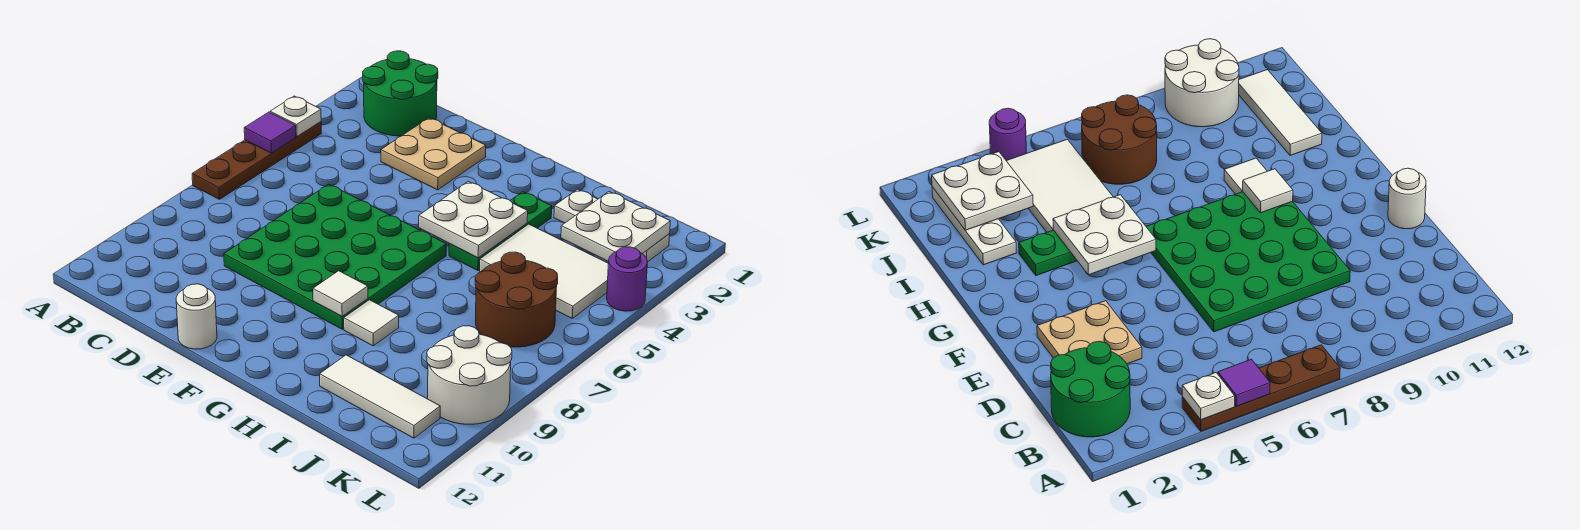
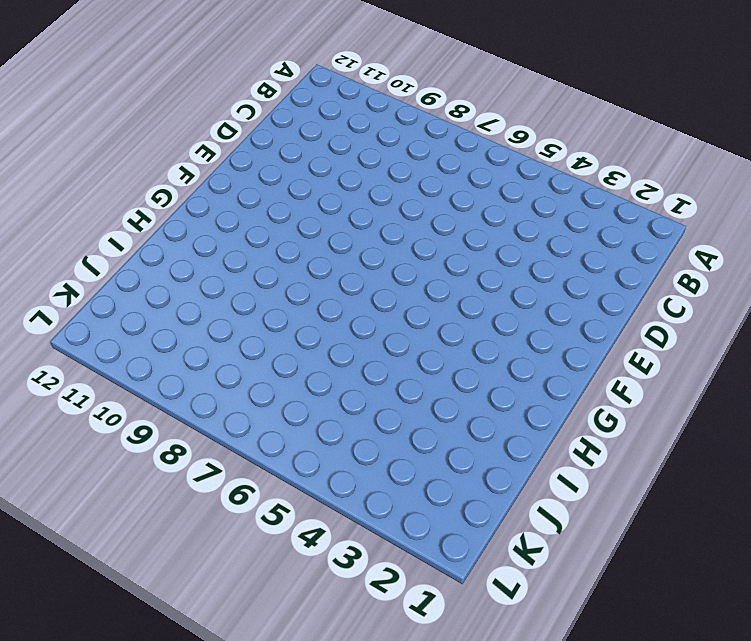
none -> brown 1x4 plate [192,122,321,199]
none -> green 2x2 round brick [363,51,438,136]
none -> tan 2x2 plate [381,118,486,190]

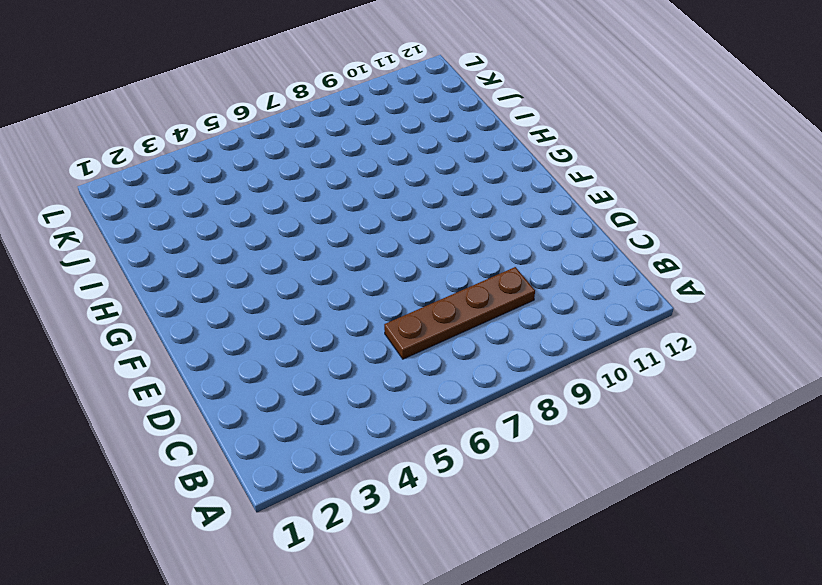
brown 1x4 plate [384,267,535,359] -> brown 1x4 plate moved to [192,122,321,199]
none -> green 2x2 round brick [363,51,438,136]
none -> tan 2x2 plate [381,118,486,190]
none -> green 4x4 plate [224,184,446,329]

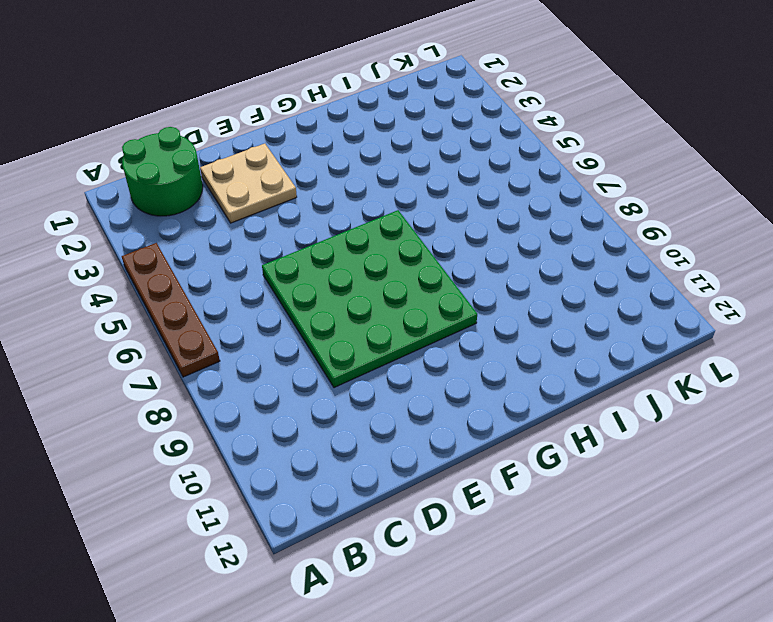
none -> white 1x1 round brick [176,284,217,349]
none -> green 1x3 plate [449,192,552,270]
none -> white 1x1 tile [344,300,399,346]

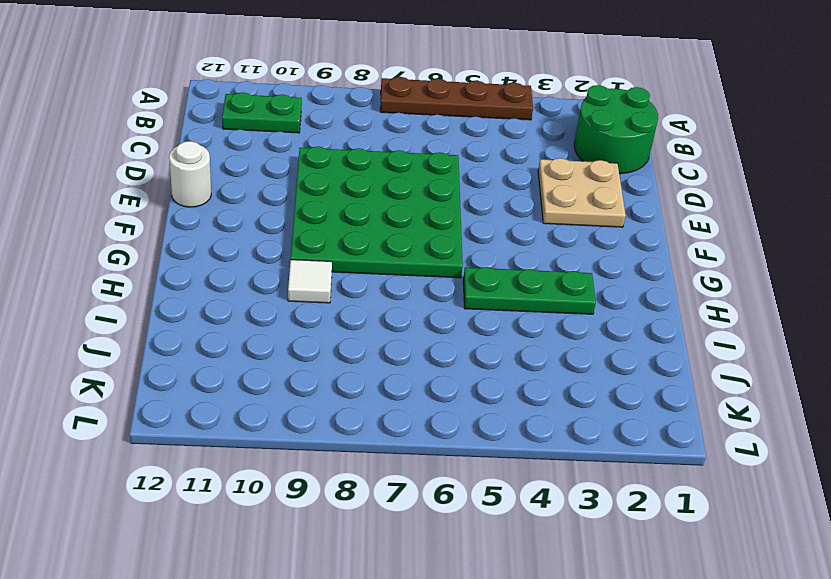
green 1x2 plate [222,92,302,133] -> none
none -> white 1x3 plate [554,189,670,262]
none -> white 2x3 tile [480,224,608,318]
none -> white 1x3 tile [320,355,440,438]

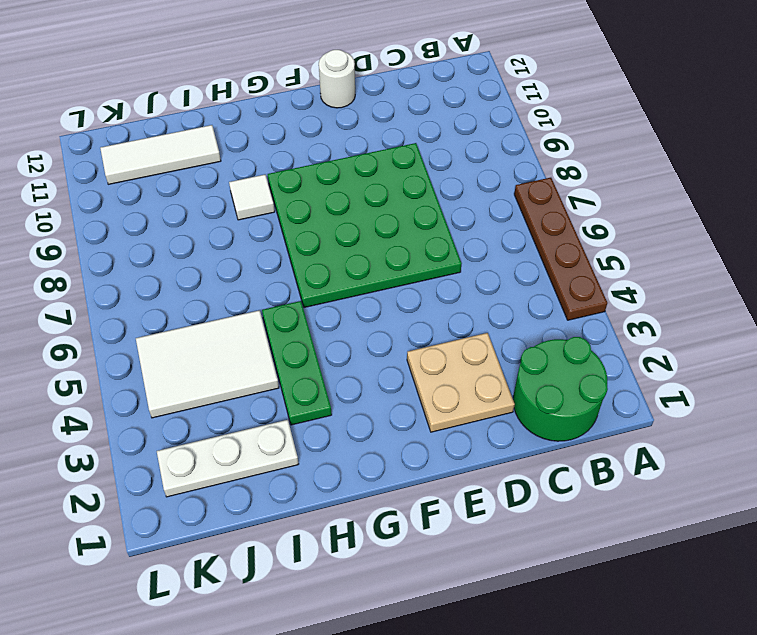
none -> brown 2x2 round brick [475,252,558,347]
none -> white 2x2 round brick [427,326,512,424]
none -> purple 1x1 round brick [607,247,647,311]

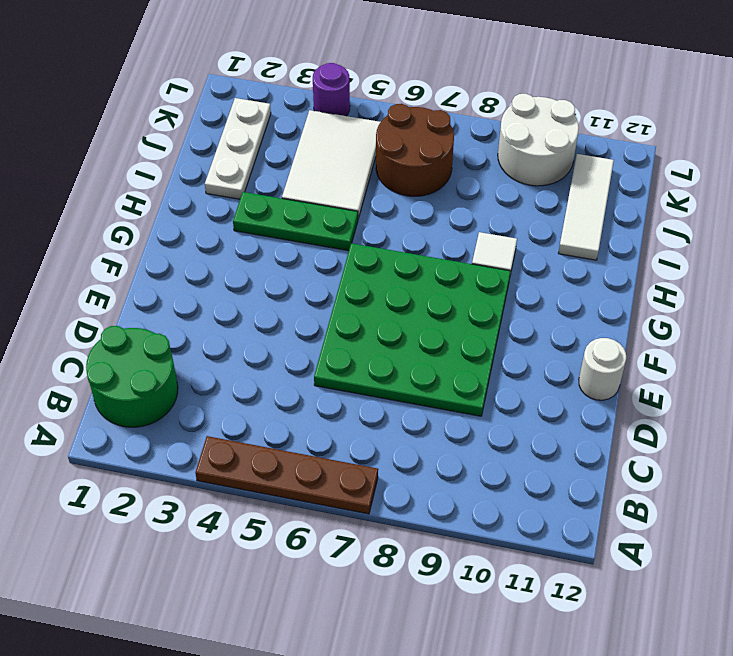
none -> tan 2x2 plate [381,118,486,190]
none -> white 1x1 plate [270,96,321,136]
none -> purple 1x1 tile [244,112,296,153]

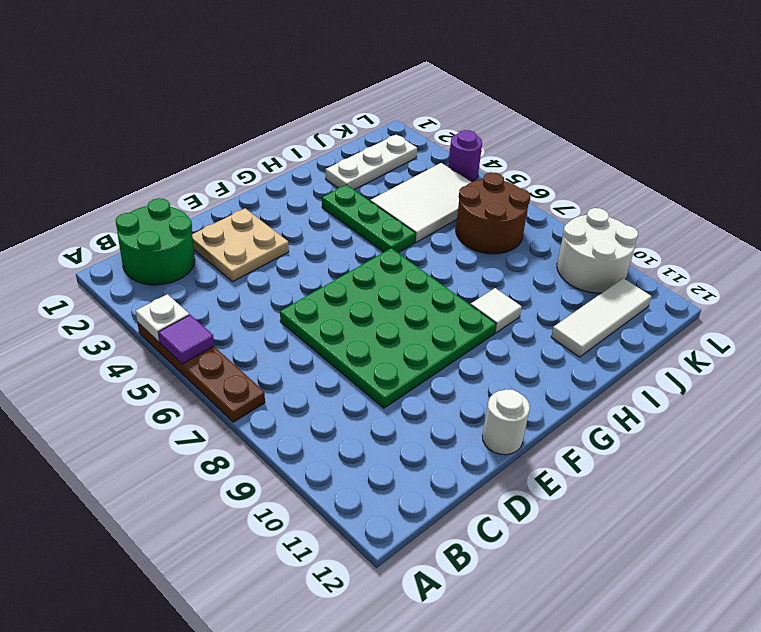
none -> white 2x2 plate [419,181,528,258]
none -> white 1x1 tile [313,271,368,316]
none -> white 2x2 plate [561,192,670,262]

